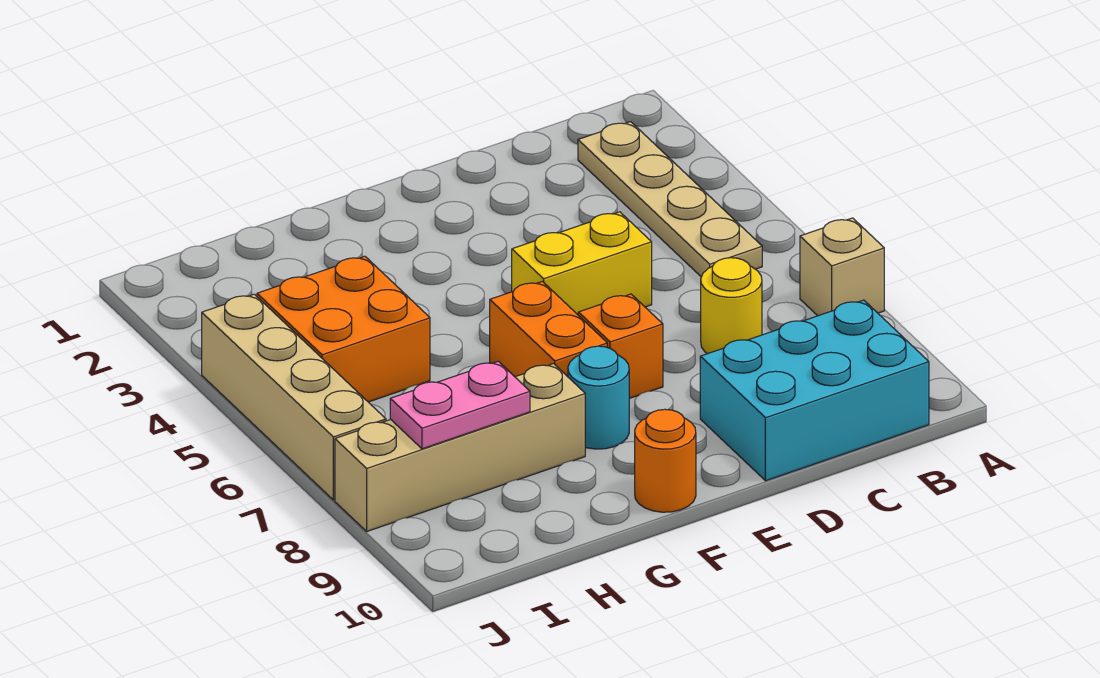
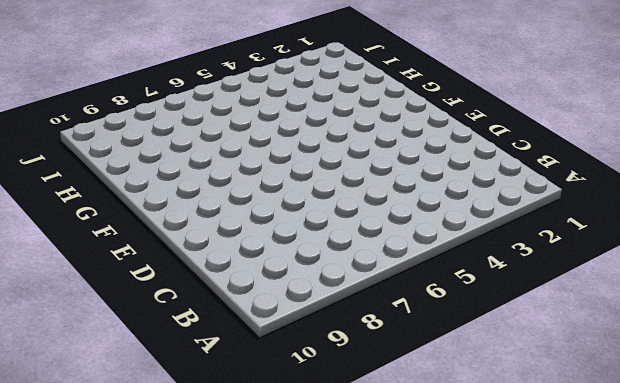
none -> tan 1x1 brick [800,218,884,316]
none -> tan 1x4 plate [578,122,762,277]
none -> cyan 2x3 brick [700,300,929,481]

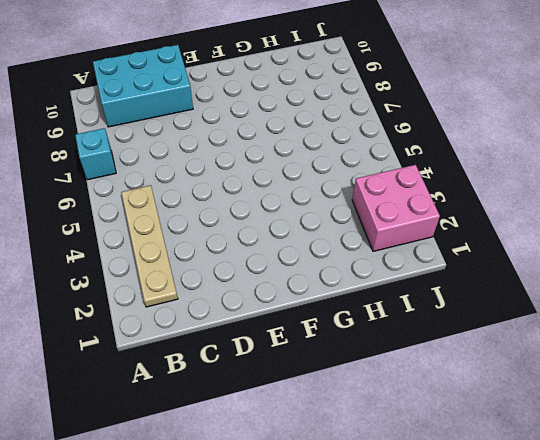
cyan 1x1 brick [75,128,116,180] -> tan 1x1 brick [800,218,884,316]
pink 2x2 brick [352,165,440,251] -> none
none -> yellow 1x1 round brick [701,258,762,354]
none -> yellow 1x2 brick [512,212,652,315]
none -> orange 1x1 brick [578,294,663,398]

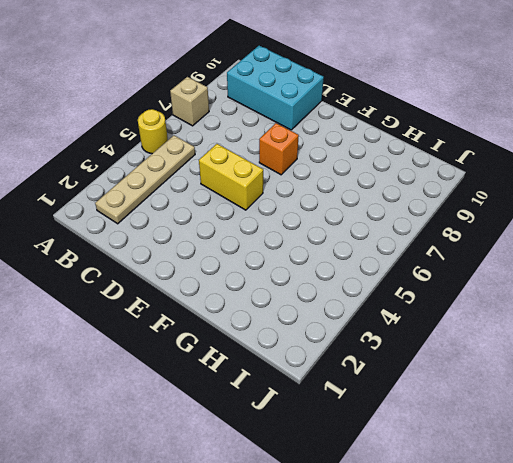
yellow 1x1 round brick [138,109,168,154] -> yellow 1x1 round brick moved to [701,258,762,354]
none -> orange 1x2 brick [490,281,607,377]
none -> cyan 1x1 round brick [568,346,629,449]
none -> orange 1x1 round brick [635,409,696,512]

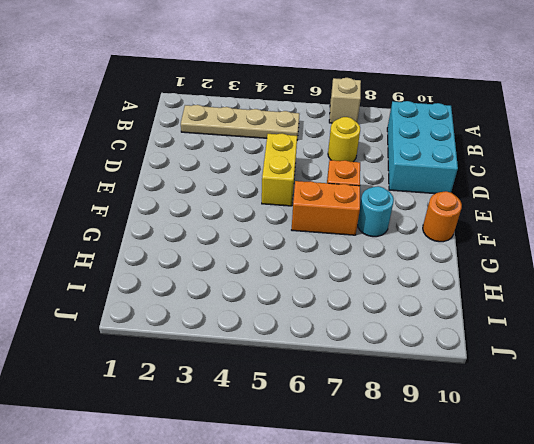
none -> tan 1x4 brick [335,364,585,531]
none -> orange 2x2 brick [257,256,430,402]
none -> tan 1x4 brick [202,294,386,500]

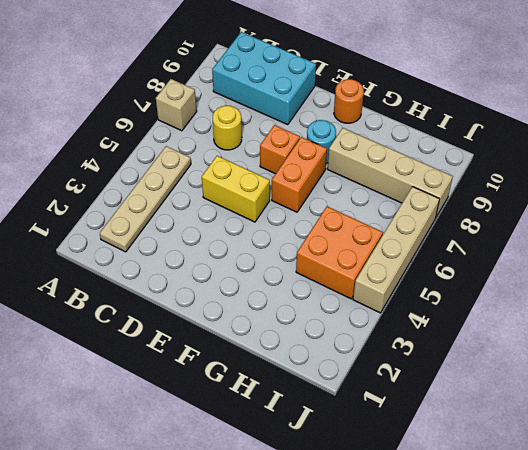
none -> pink 1x2 plate [390,361,530,449]

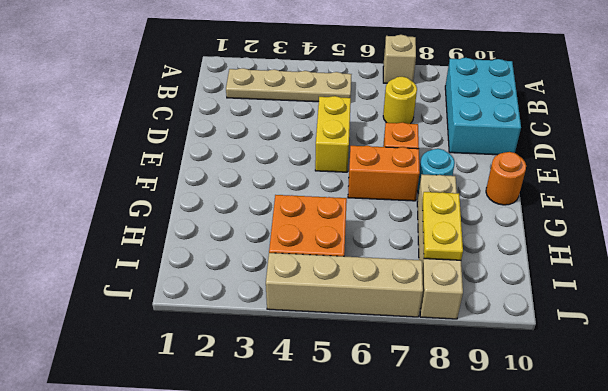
yellow 1x2 plate [422,192,463,260] -> pink 1x2 plate [390,361,530,449]

